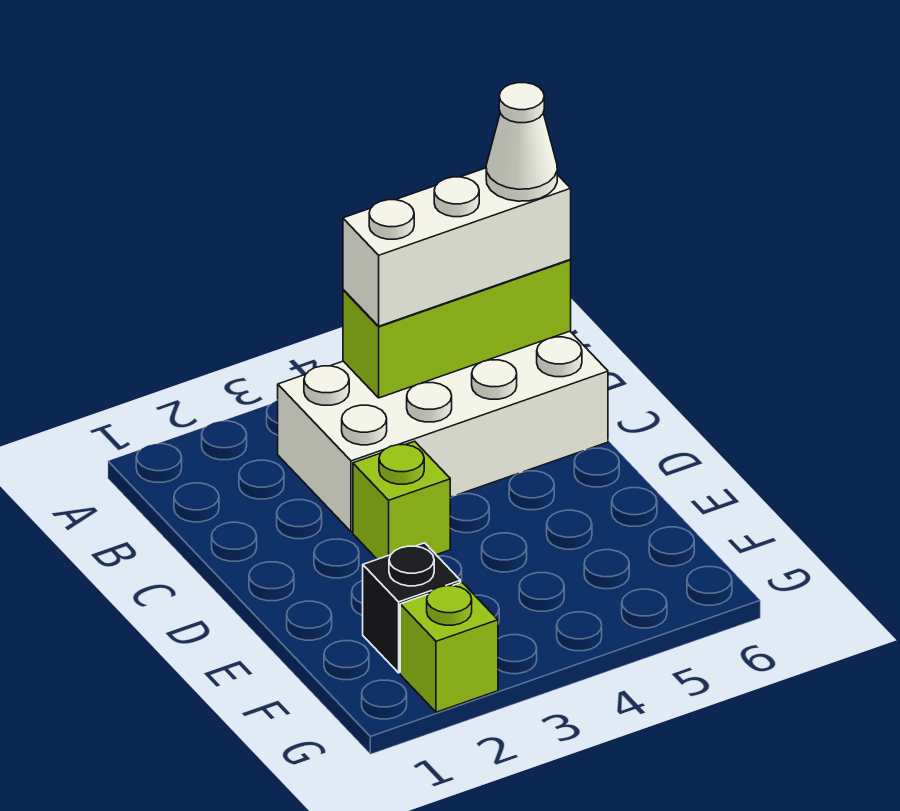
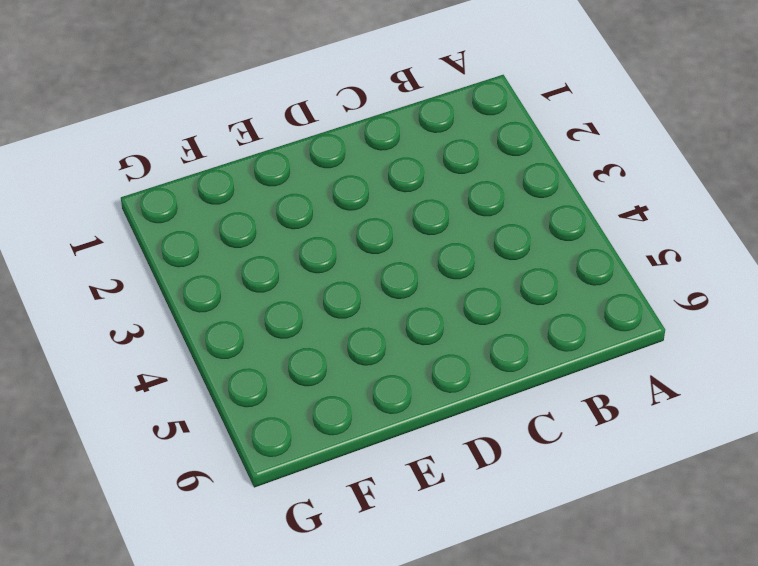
none -> white 2x4 brick [278,331,608,532]
none -> lime 1x1 brick [353,441,450,559]

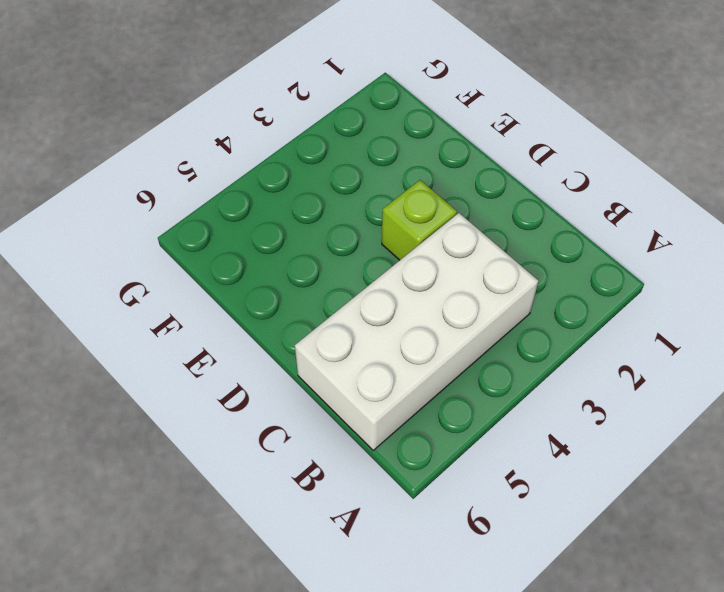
none -> black 1x1 brick [363,543,460,673]
none -> lime 1x1 brick [400,582,498,712]

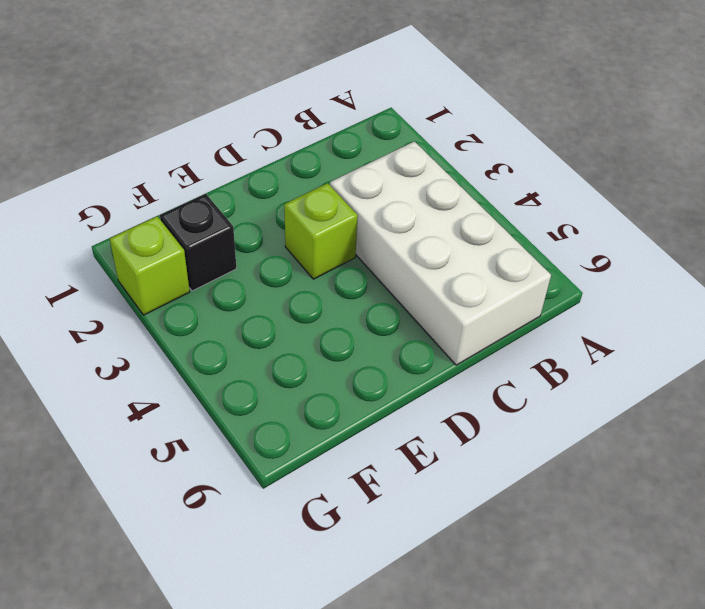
none -> lime 1x3 brick [343,260,571,398]
none -> white 1x3 brick [343,168,571,326]

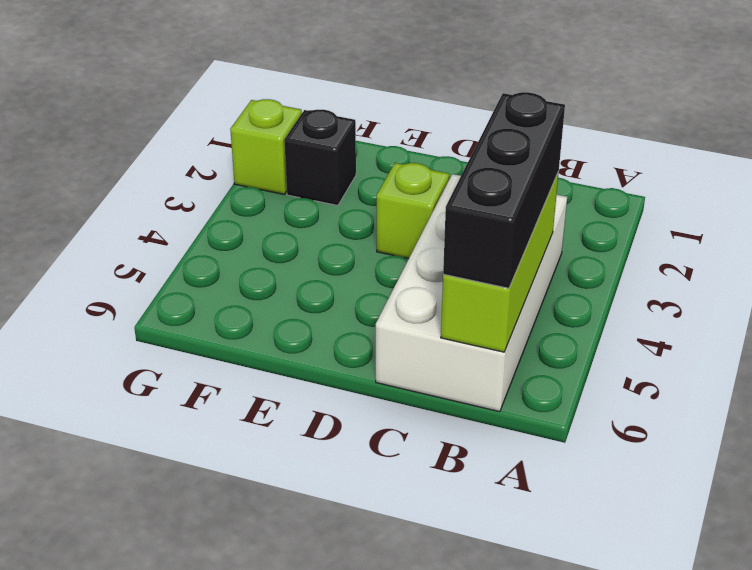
black 1x3 brick [443,92,565,288] -> white 1x3 brick [343,168,571,326]
none -> white 1x1 cone [486,83,557,201]

